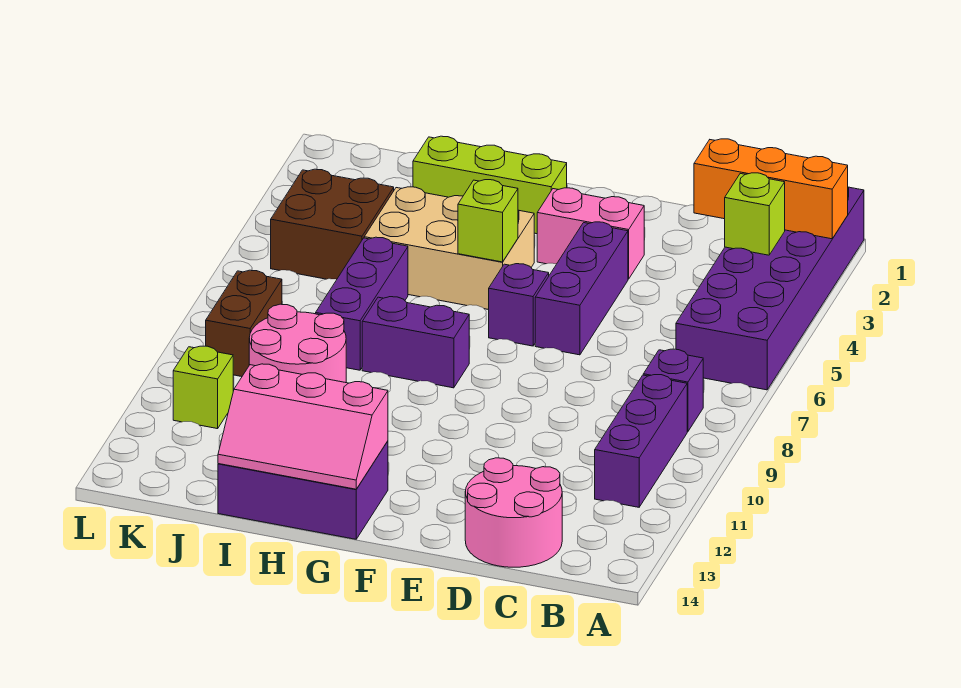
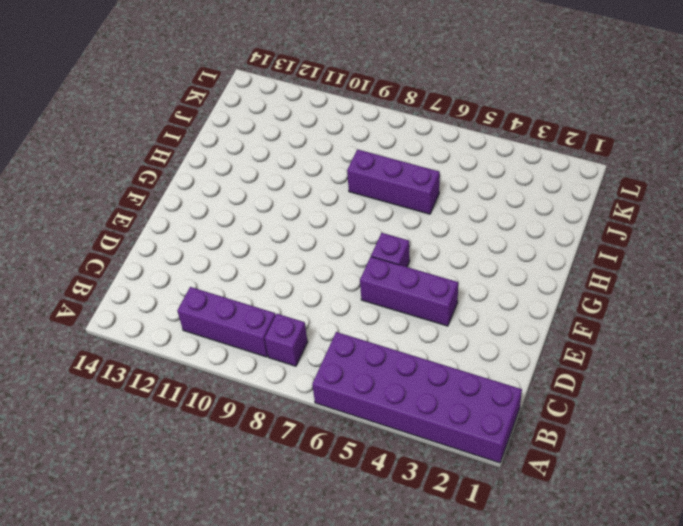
none -> pink 2x2 round brick [465,458,562,567]
none -> pink 1x2 brick [537,188,644,279]
none -> lime 1x3 brick [413,136,567,234]

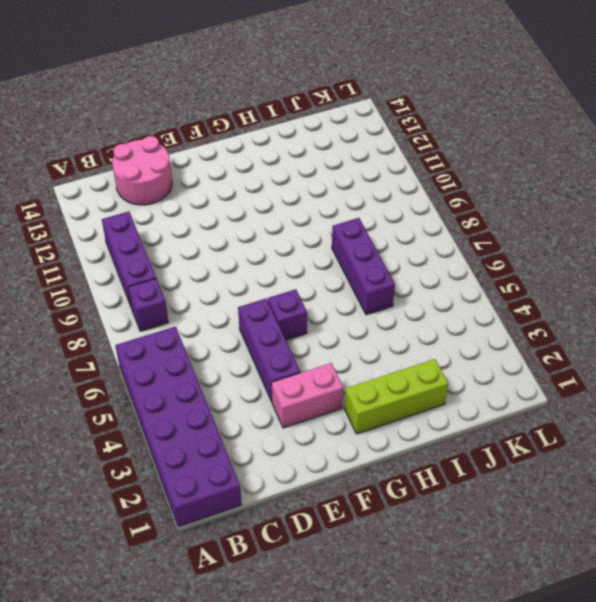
none -> tan 2x3 brick [364,187,534,310]
none -> purple 1x2 brick [362,297,469,388]
none -> purple 2x3 brick [218,441,388,539]

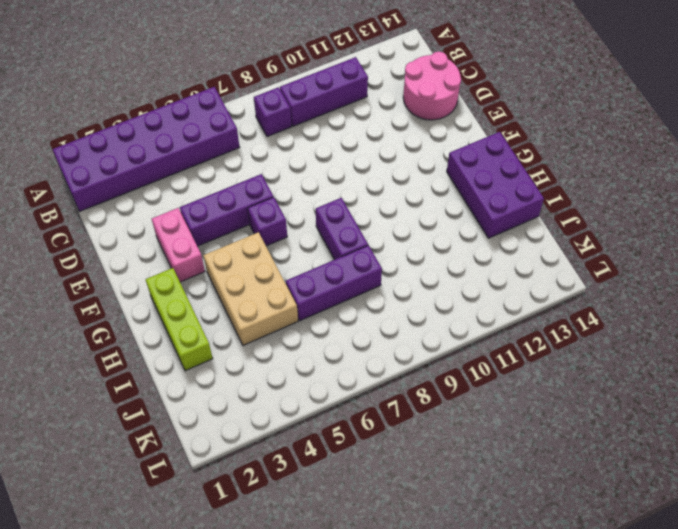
none -> pink 2x2 round brick [249,304,346,383]
none -> brown 2x2 brick [271,169,394,279]
none -> brown 1x2 brick [206,270,282,377]

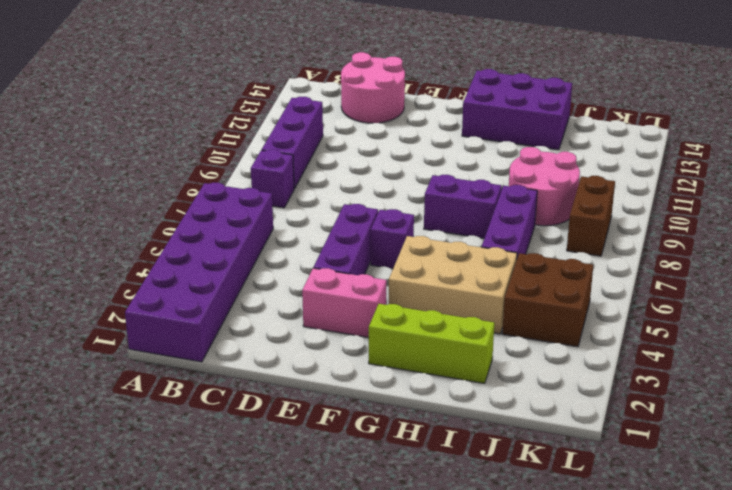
none -> lime 1x1 brick [173,346,233,429]
none -> orange 1x3 brick [694,139,848,239]
none -> lime 1x1 brick [725,173,785,255]

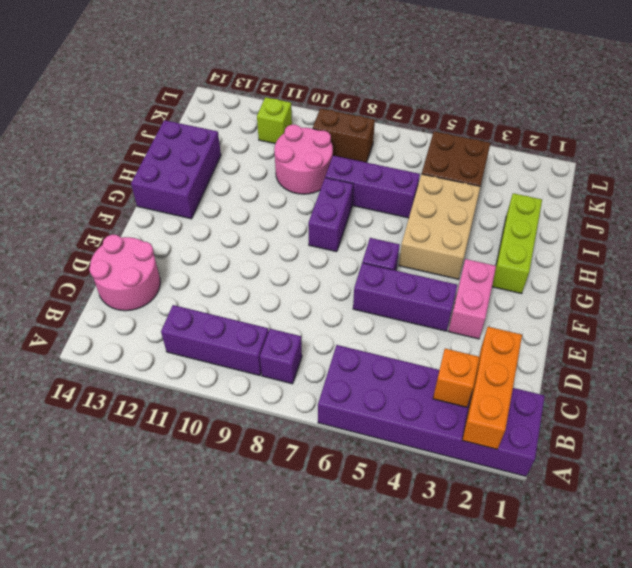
orange 1x1 brick [433,349,479,407] -> lime 1x1 brick [725,173,785,255]
none -> lime 1x1 brick [458,180,518,262]
none -> pink 2x3 slope [218,364,388,489]

